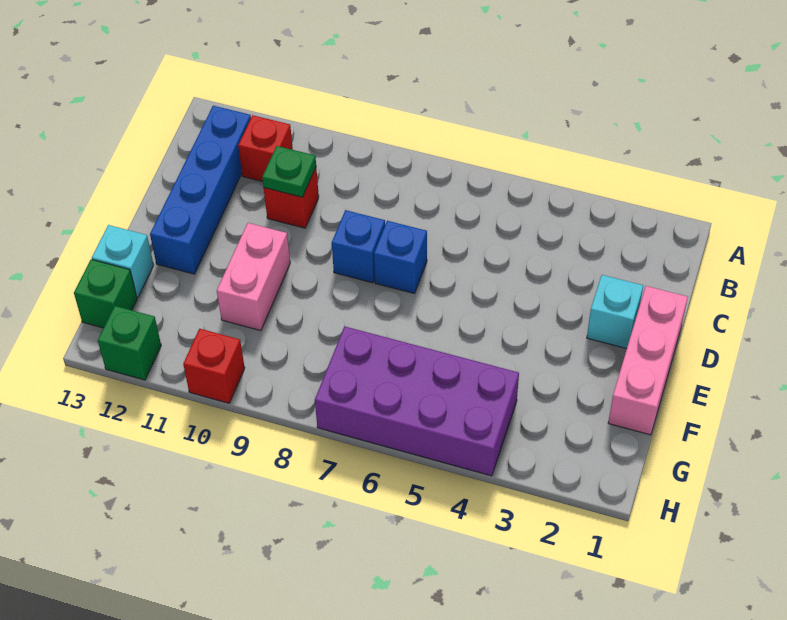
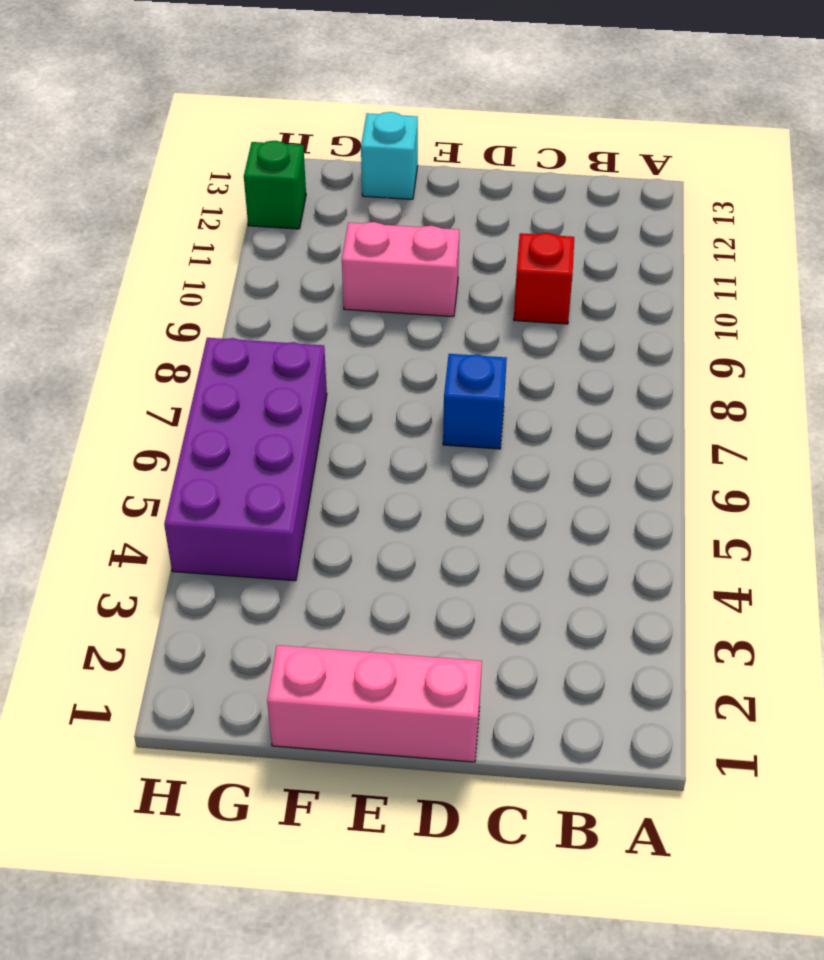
none -> red 1x1 brick [238,115,293,182]
none -> blue 1x4 brick [150,106,251,274]
none -> cyan 1x1 brick [587,275,643,349]

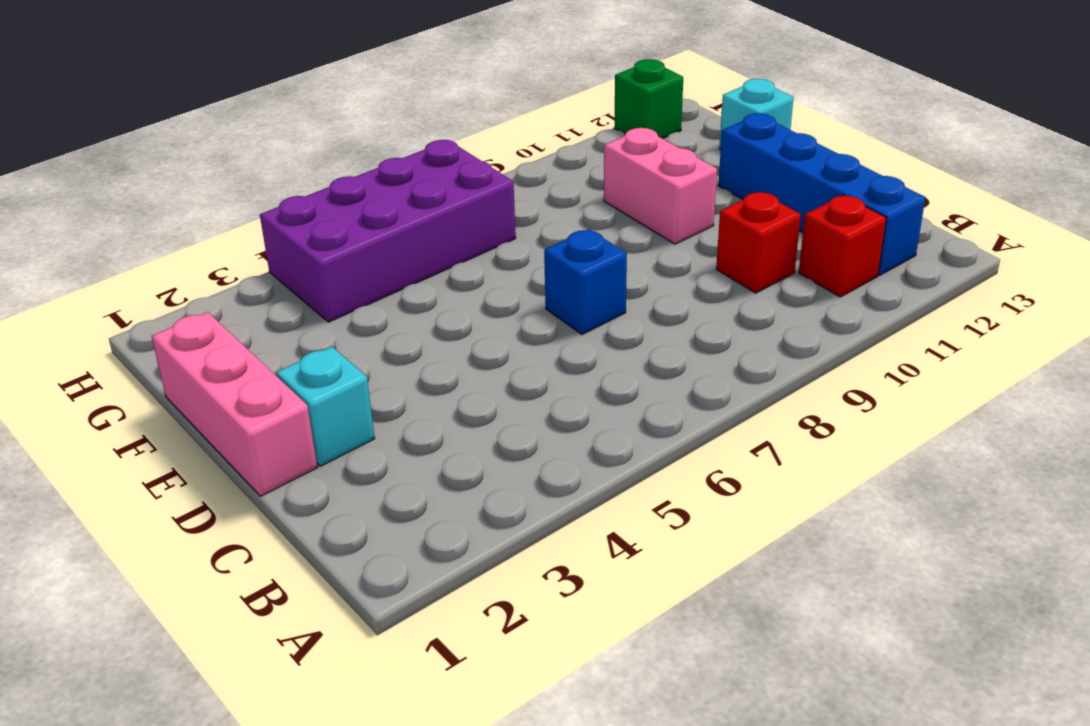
none -> blue 1x1 brick [331,210,385,283]
none -> green 1x1 brick [74,259,137,328]
none -> red 1x1 brick [183,329,245,403]

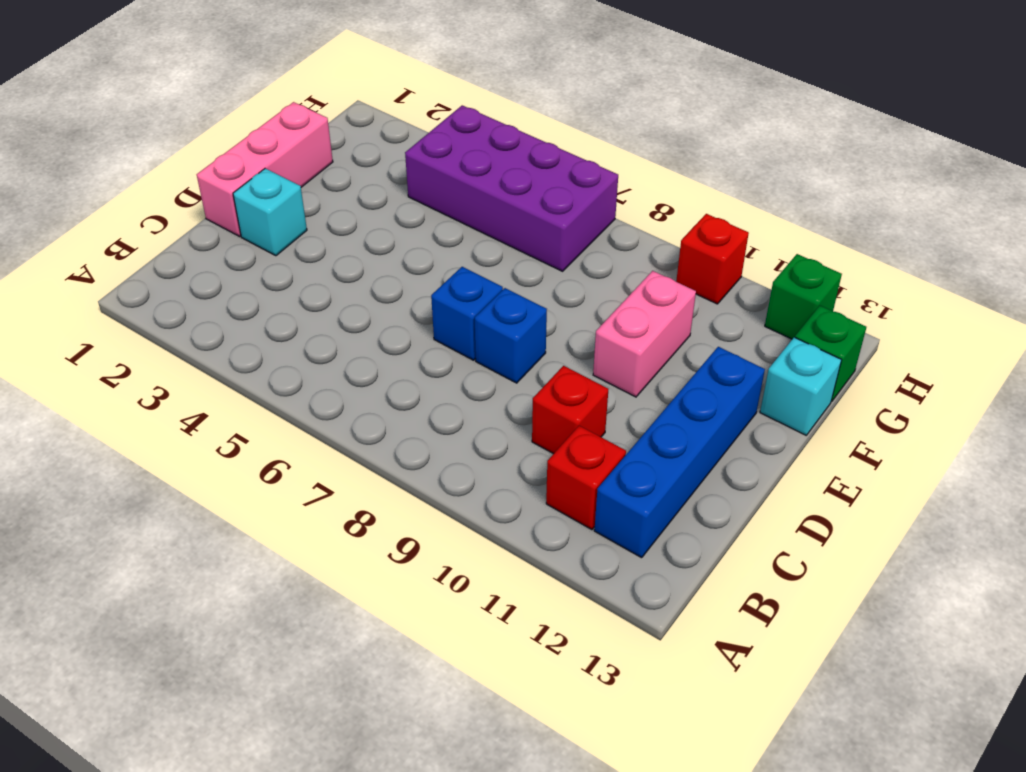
none -> green 1x1 plate [262,146,316,197]

